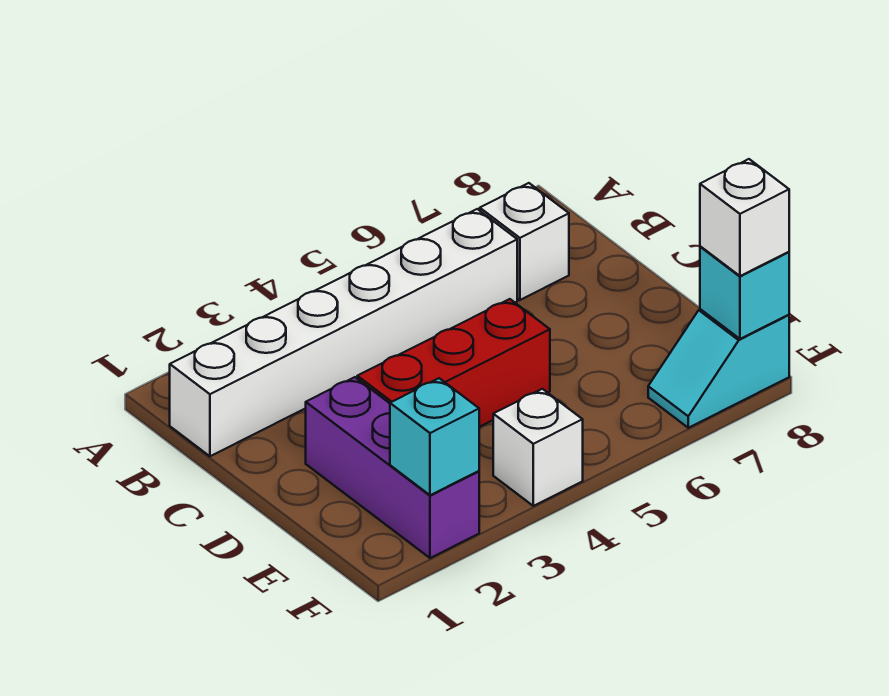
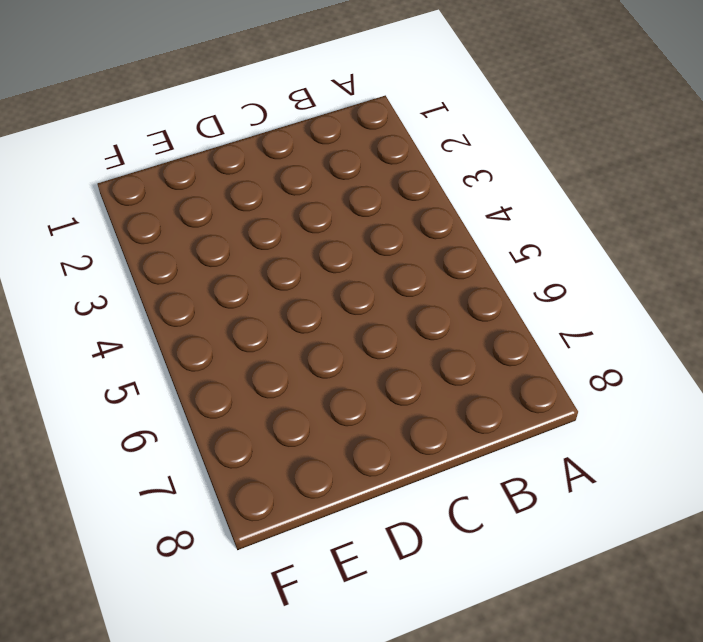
none -> white 1x6 brick [170,209,517,456]
none -> white 1x1 brick [480,183,569,300]

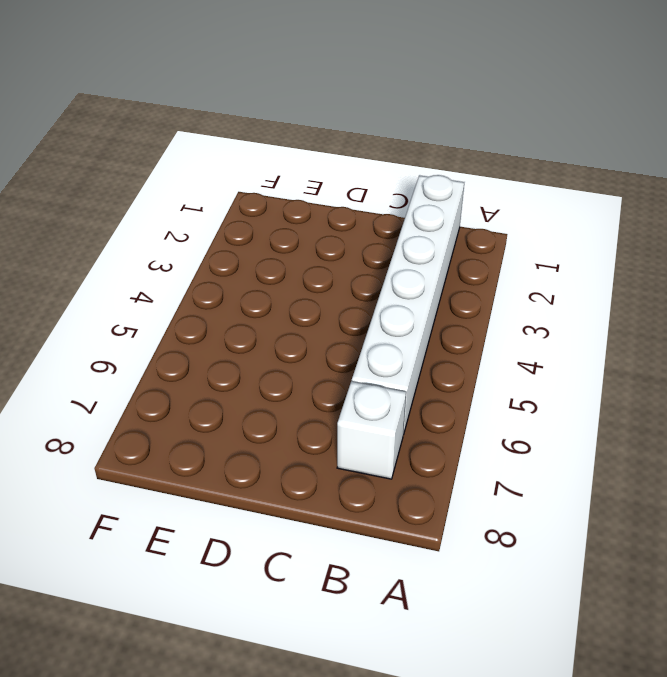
none -> purple 1x3 brick [306,377,479,558]
none -> red 1x3 brick [357,299,550,427]

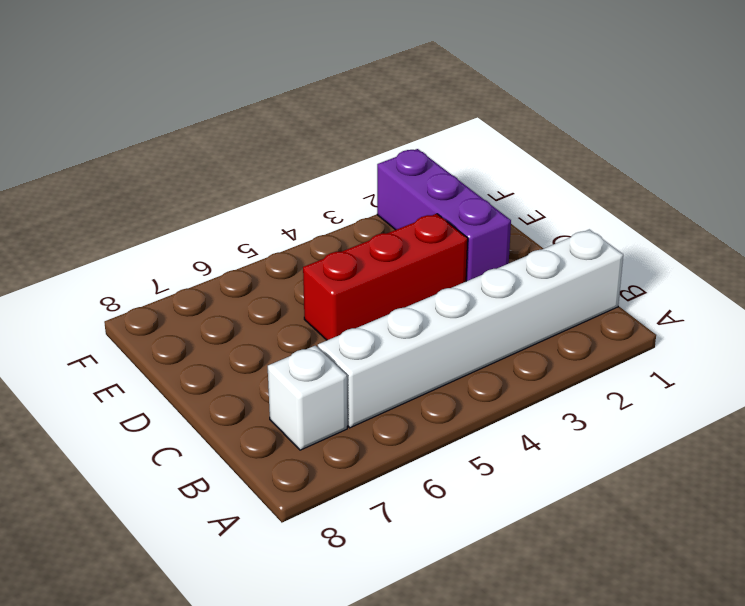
none -> white 1x1 brick [493,389,583,506]
none -> cyan 1x2 slope [648,309,789,428]

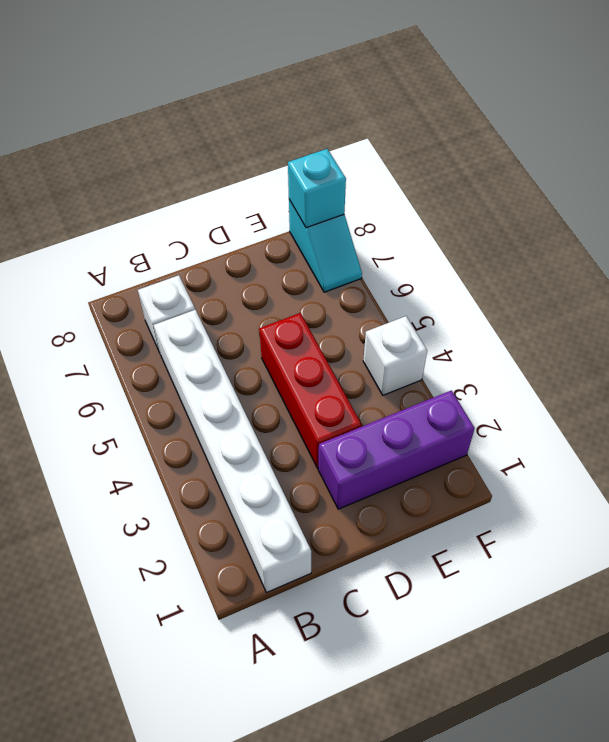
none -> cyan 1x1 brick [390,378,479,495]
none -> white 1x1 brick [700,159,789,276]

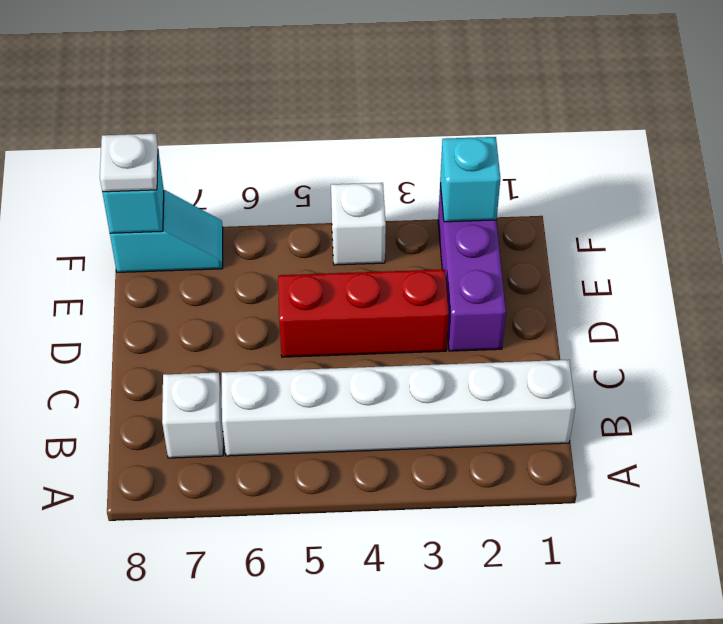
white 1x1 plate [100,134,158,192] -> white 1x1 brick [700,159,789,276]

